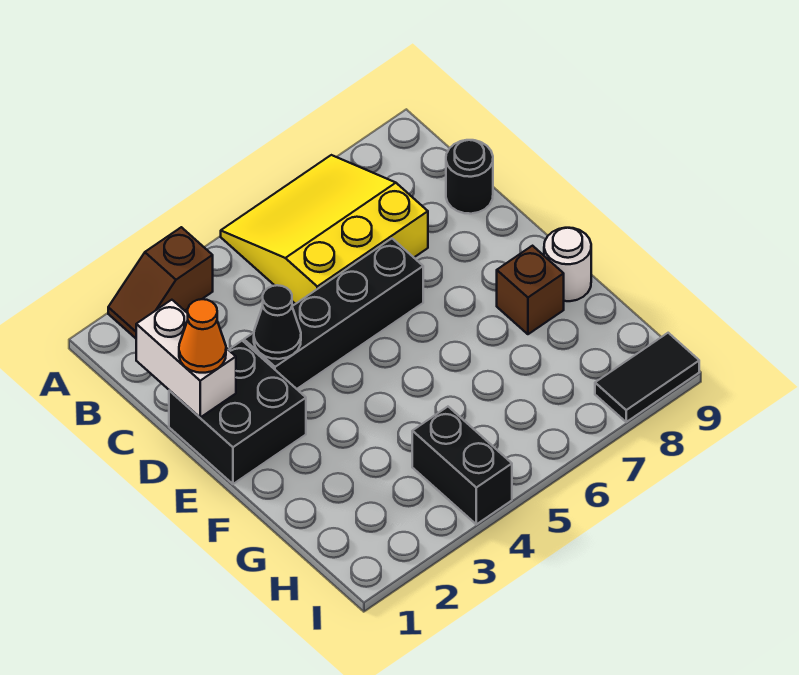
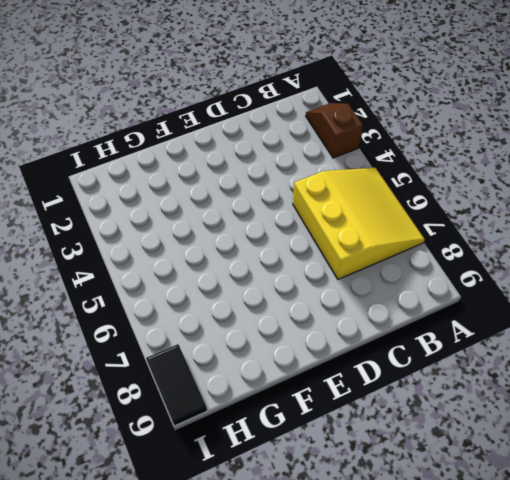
none -> black 1x1 round brick [446,140,493,214]
none -> black 2x2 brick [169,341,306,484]
none -> black 1x4 brick [244,238,423,389]

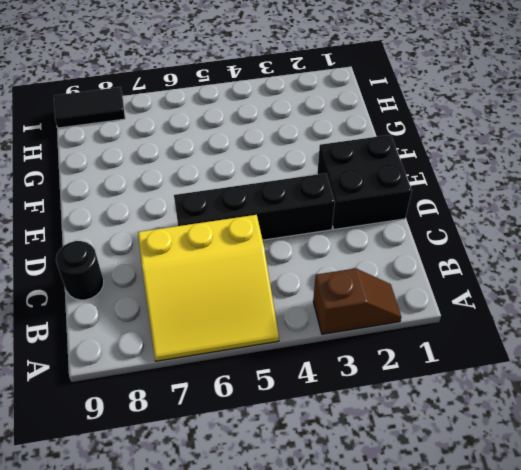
none -> brown 1x1 brick [497,246,564,334]
none -> white 1x1 round brick [544,228,591,301]
none -> black 1x2 brick [412,407,512,524]

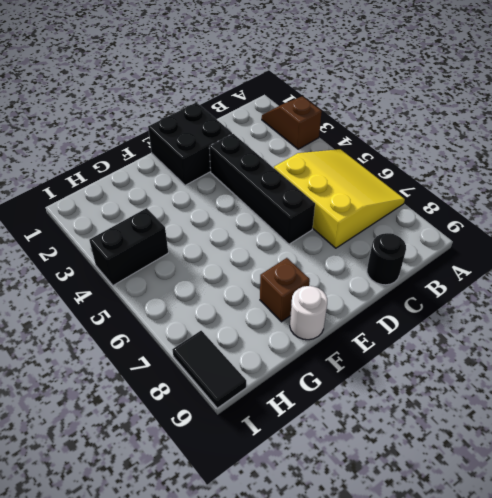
none -> white 1x2 brick [136,300,236,417]
none -> black 1x1 cone [254,285,301,359]
none -> orange 1x1 cone [179,299,226,373]

